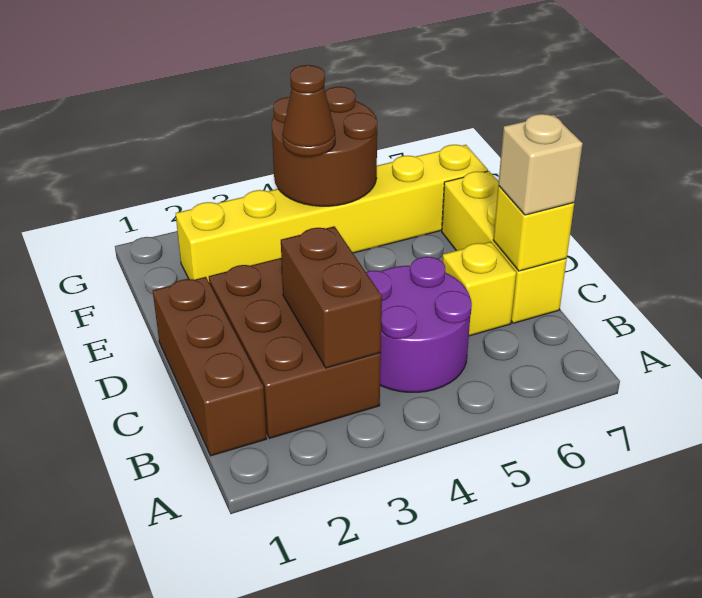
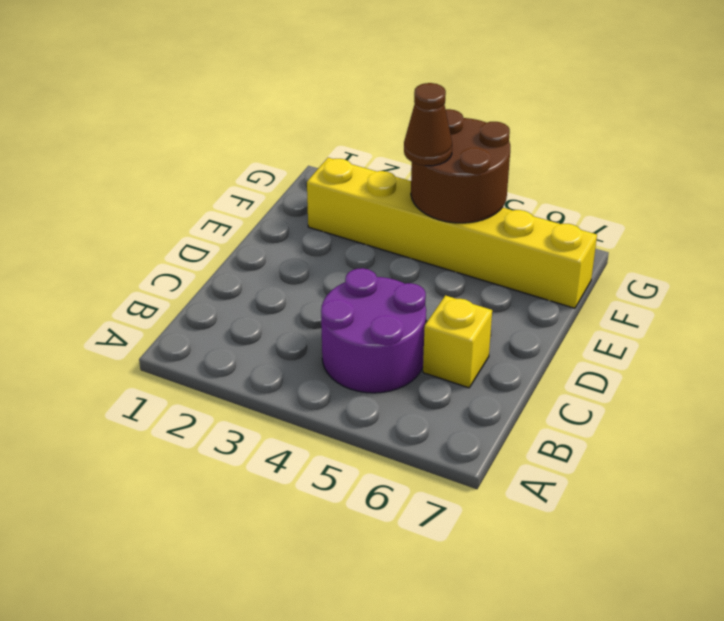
none -> brown 1x3 brick [153,277,267,456]
none -> brown 2x3 brick [209,258,381,438]

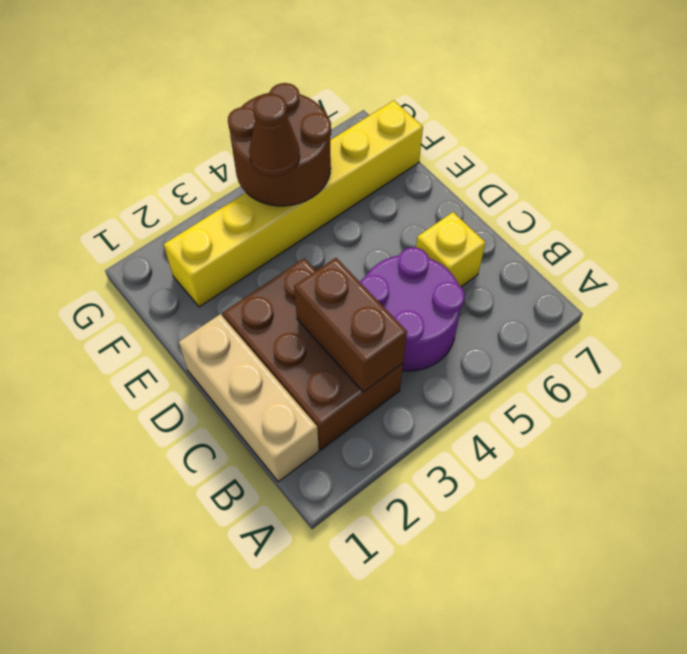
tan 1x3 brick [179,314,319,482] -> brown 1x3 brick [153,277,267,456]
none -> yellow 1x3 brick [442,171,567,323]
none -> yellow 1x1 brick [493,186,574,271]

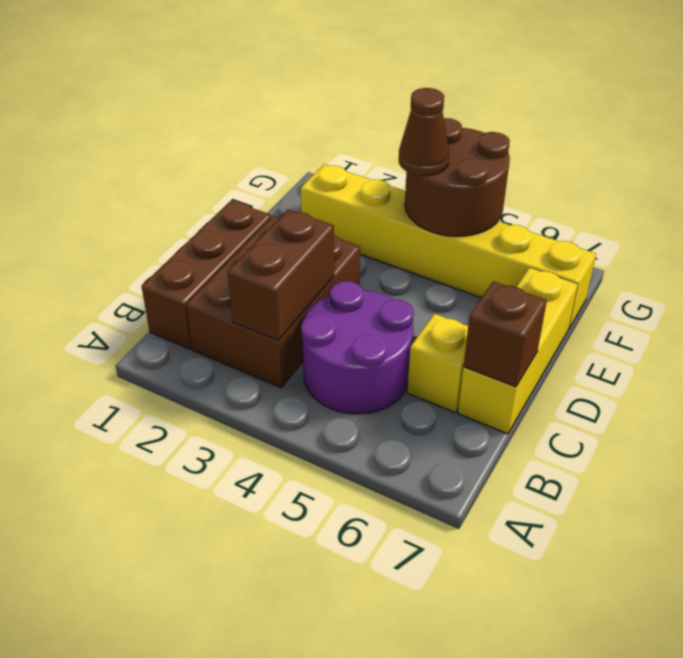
brown 1x1 brick [464,281,547,387] -> yellow 1x1 brick [493,186,574,271]
none -> tan 1x1 brick [498,114,583,215]

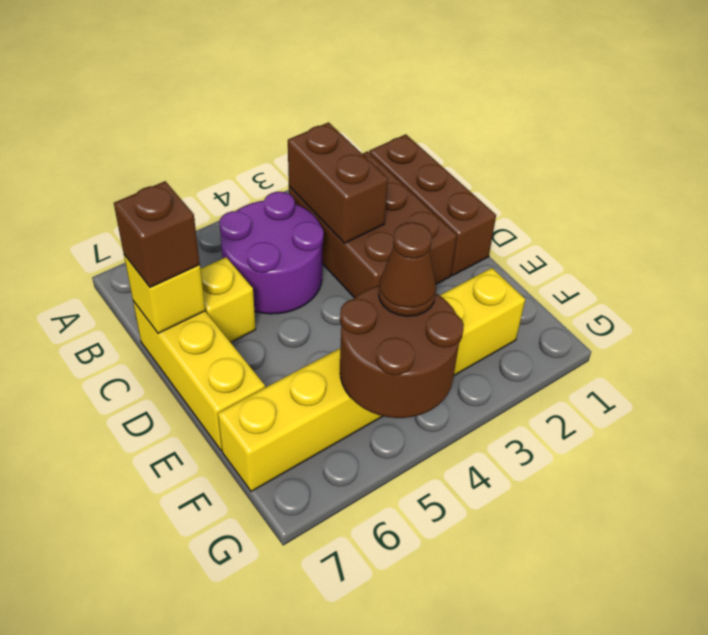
brown 1x1 brick [114,181,200,287] -> tan 1x1 brick [498,114,583,215]

